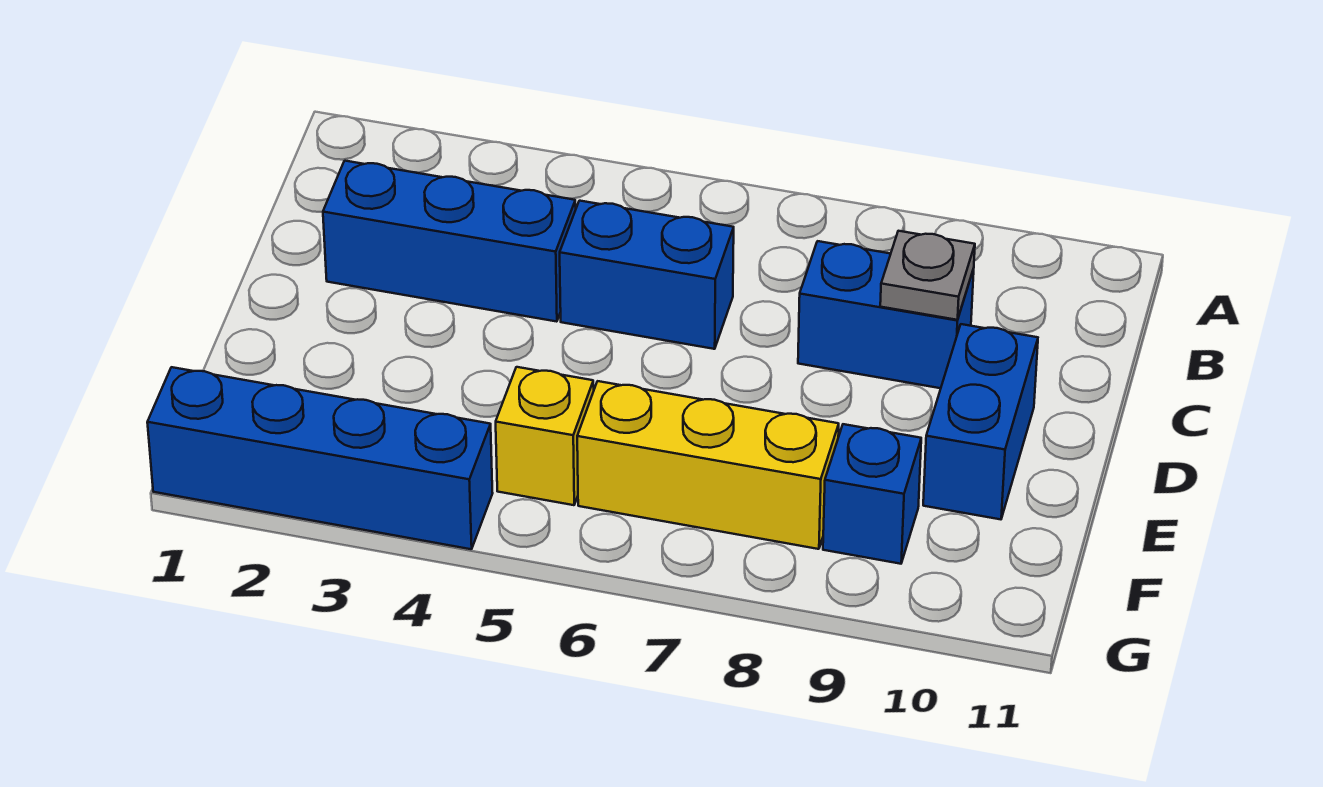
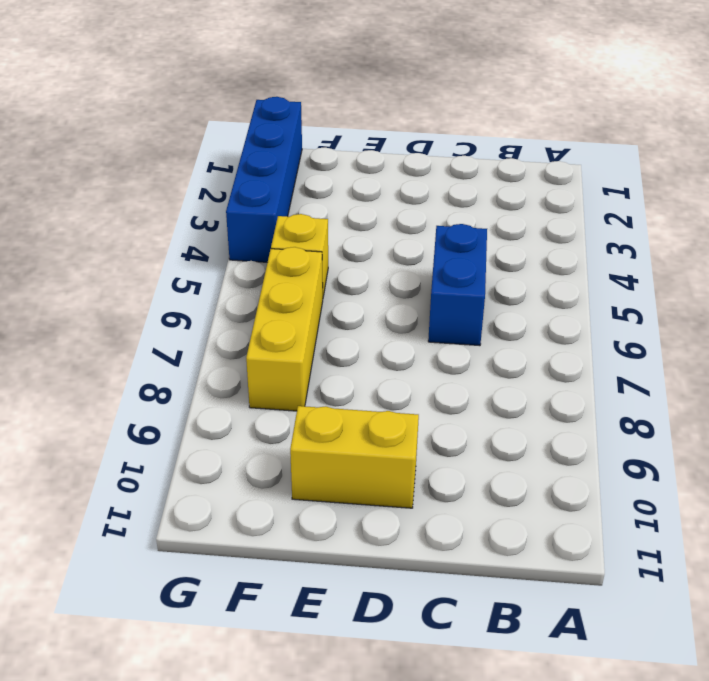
yellow 1x2 brick [290,406,419,508] -> blue 1x2 brick [923,324,1038,519]
none -> blue 1x3 brick [323,161,576,322]
none -> blue 1x2 brick [798,241,974,388]

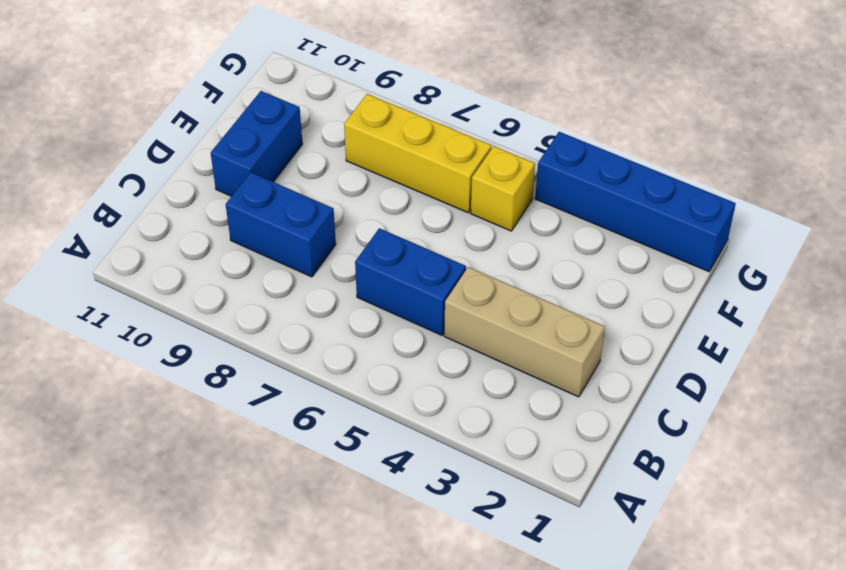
tan 1x3 brick [444,267,605,397] -> blue 1x3 brick [323,161,576,322]
none -> blue 1x1 brick [823,424,921,564]
none -> grey 1x1 plate [880,231,975,320]

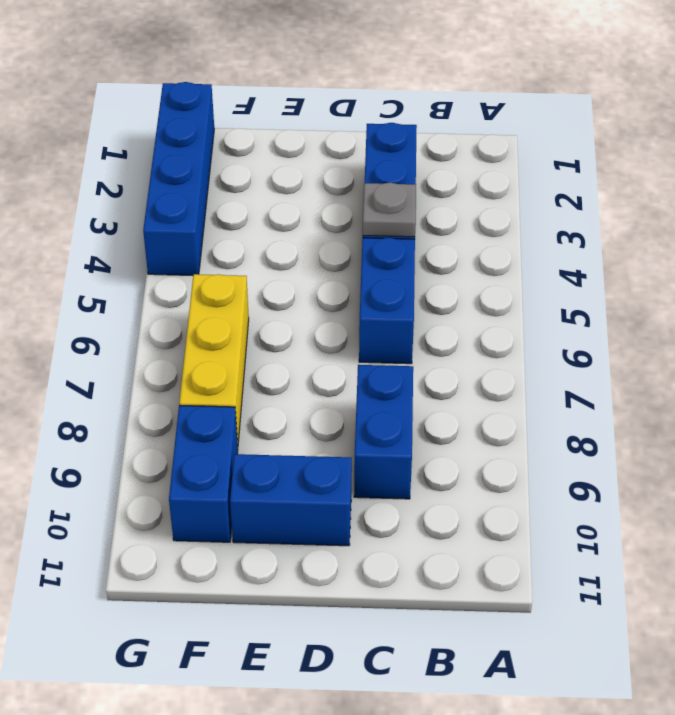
grey 1x1 plate [363,182,416,237] -> grey 1x1 plate moved to [880,231,975,320]
blue 1x2 brick [169,405,238,542] -> blue 1x1 brick [823,424,921,564]
none -> yellow 1x1 brick [496,367,594,505]

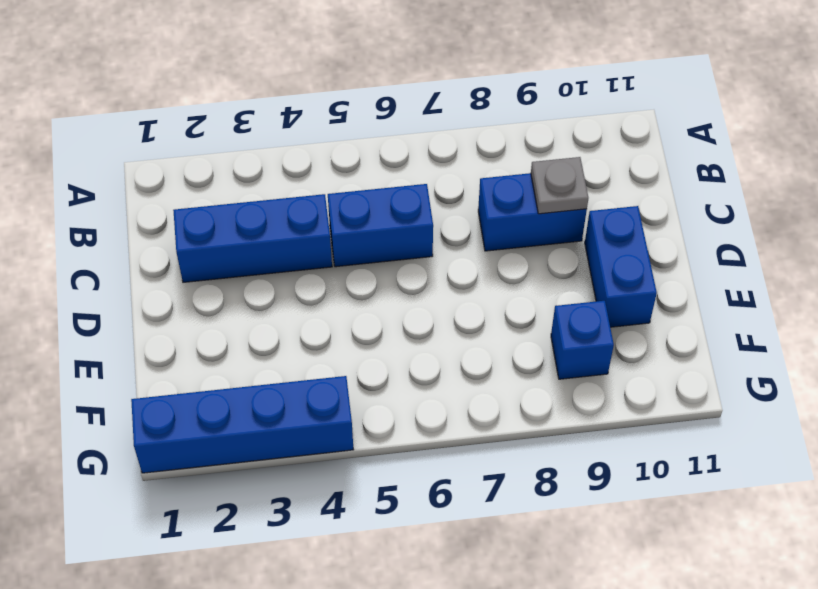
none -> yellow 1x1 brick [496,367,594,505]
none -> yellow 1x3 brick [577,381,839,549]

